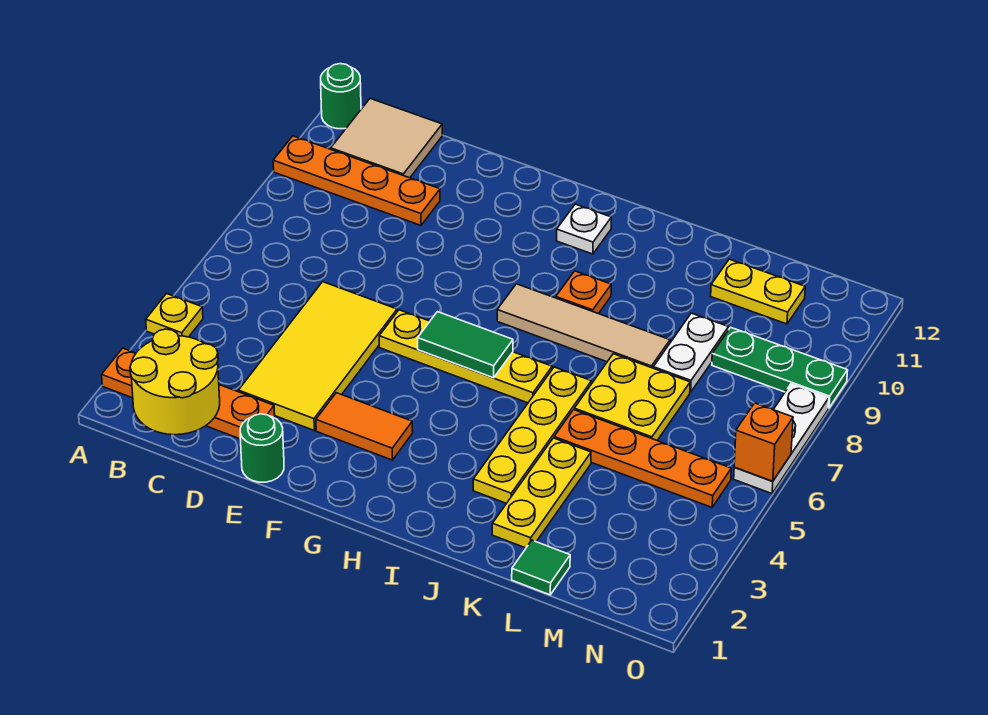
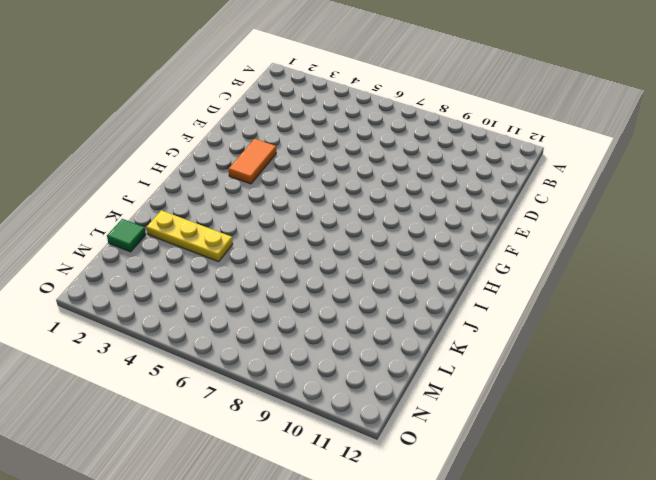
none -> orange 1x4 plate [102,348,275,439]
none -> yellow 1x1 plate [146,294,203,337]
none -> orange 1x4 plate [273,136,440,225]

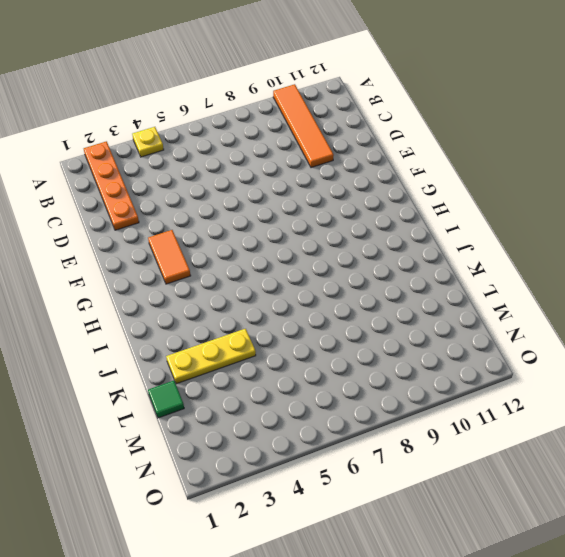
orange 1x4 tile [273,84,334,168] -> orange 1x4 plate [273,136,440,225]
none -> green 1x1 round brick [321,64,361,129]
none -> tan 2x2 tile [331,99,442,178]
none -> yellow 2x4 tile [238,282,397,430]

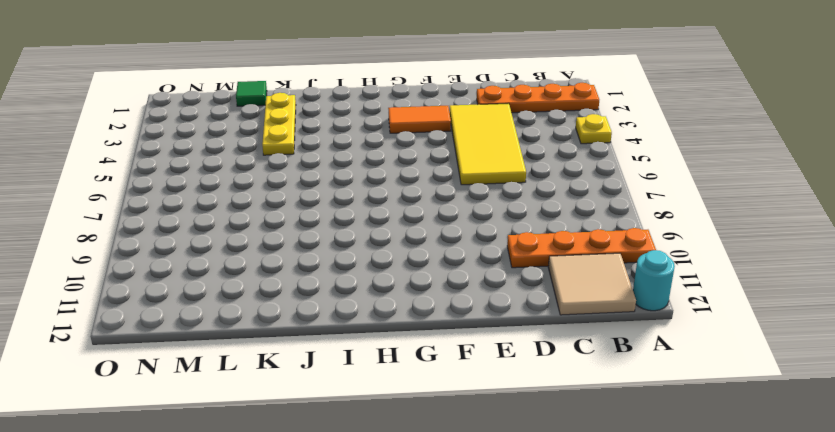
cyan 1x1 round brick [633,250,675,311] -> green 1x1 round brick [321,64,361,129]
none -> green 1x1 round brick [240,414,284,482]
none -> yellow 1x4 plate [379,310,552,403]
none -> tan 1x4 tile [497,284,670,368]

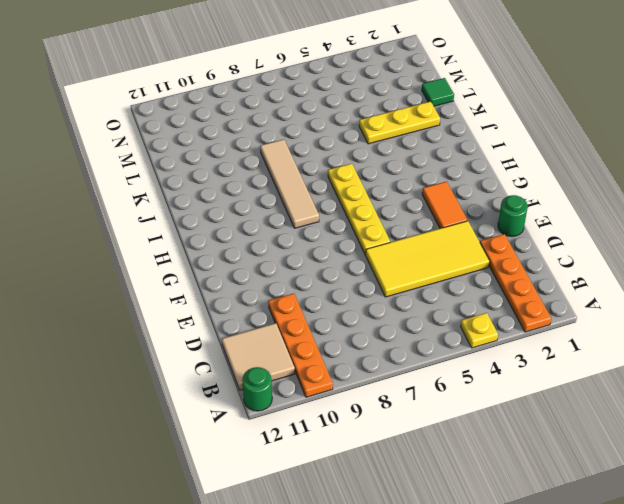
none -> white 1x1 plate [557,204,611,254]
none -> orange 1x1 plate [556,271,611,314]
none -> yellow 1x4 plate [473,367,591,503]

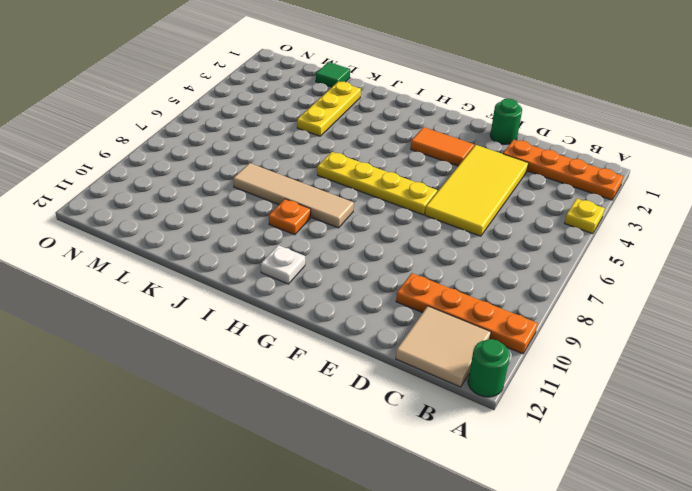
none -> yellow 1x4 plate [473,367,591,503]
none -> orange 1x4 plate [554,410,731,507]
none -> yellow 2x2 plate [574,354,690,440]

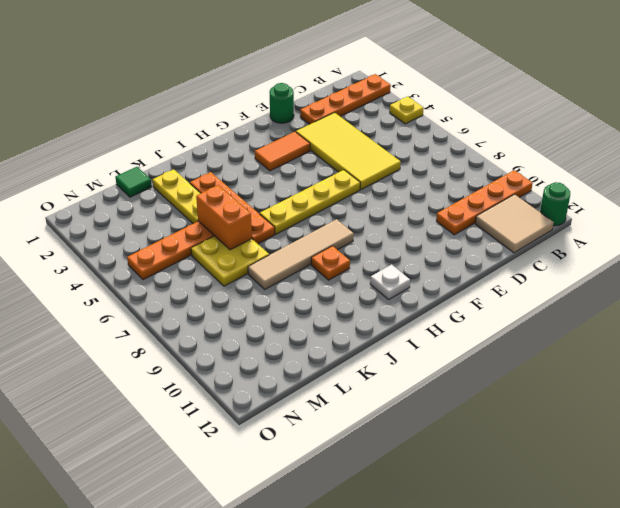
orange 1x4 plate [190,172,275,244] -> yellow 1x4 plate [473,367,591,503]
orange 1x2 brick [196,185,252,250] -> none
none -> white 1x2 plate [653,313,729,392]
none -> yellow 1x2 plate [711,259,805,324]
none -> green 1x3 plate [712,327,848,408]

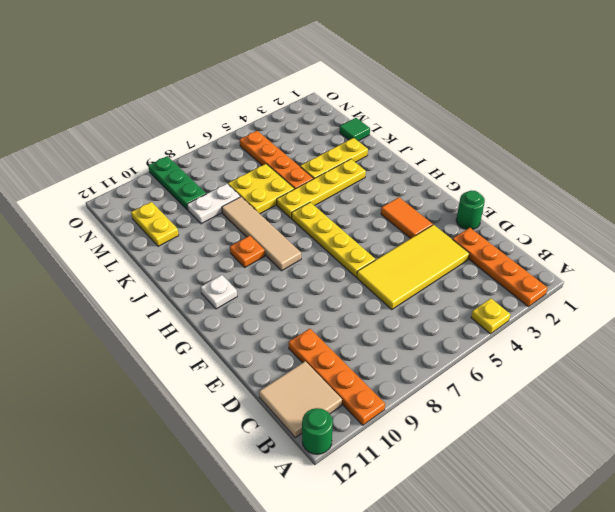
none -> white 1x3 plate [734,384,829,494]
none -> yellow 2x2 round brick [130,329,220,435]
none -> green 1x2 tile [418,312,513,378]

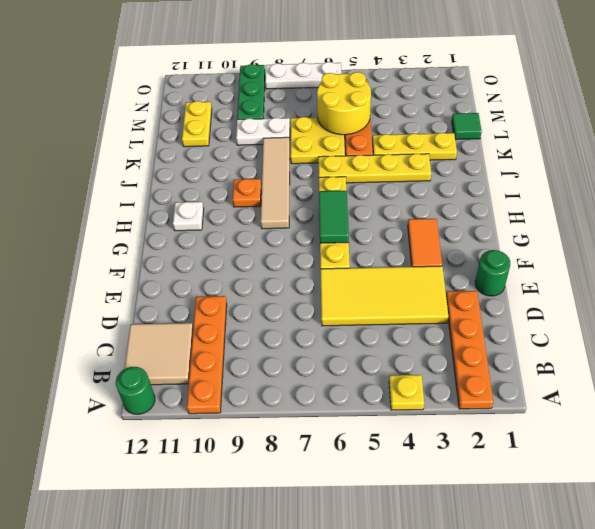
yellow 2x2 round brick [317,72,371,135] -> yellow 2x2 round brick moved to [130,329,220,435]
none -> orange 1x1 brick [734,403,793,481]

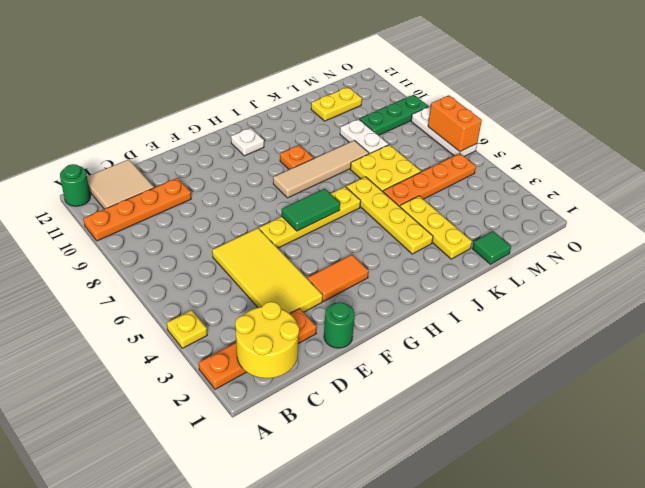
orange 1x2 brick [428,95,482,152] -> orange 1x1 brick [734,403,793,481]

